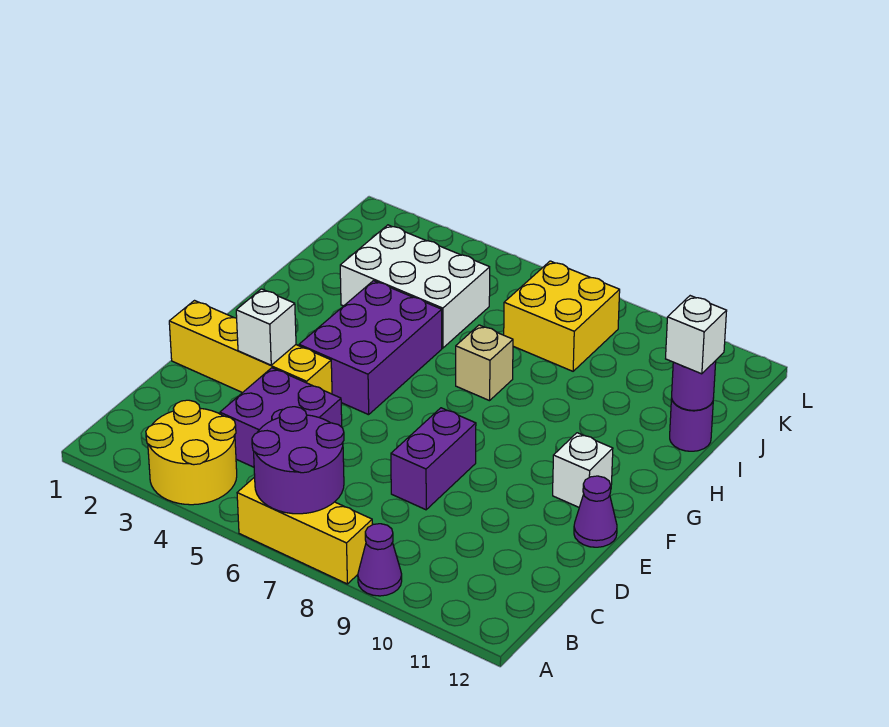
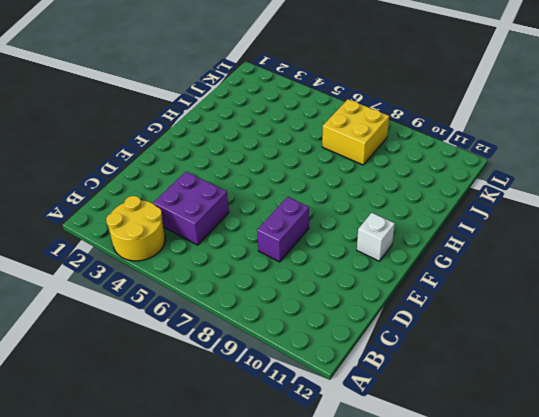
none -> yellow 1x3 brick [237,477,372,584]
none -> purple 1x1 cone [358,524,402,596]
none -> yellow 1x4 brick [169,301,332,394]

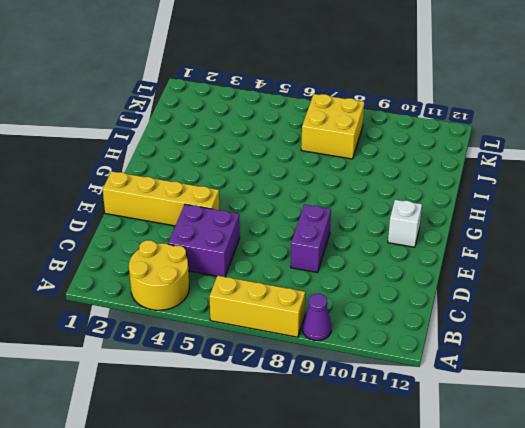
none -> purple 1x1 cone [574,476,617,547]
none -> purple 2x3 brick [299,281,442,415]
none -> tan 1x1 brick [456,325,513,401]

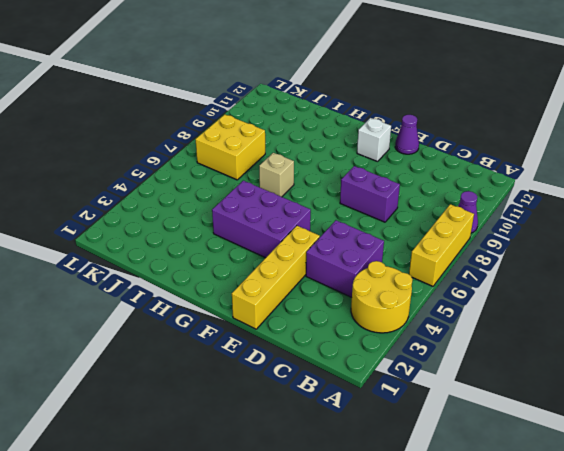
none -> white 2x3 brick [340,225,490,348]
none -> purple 1x1 round brick [670,398,713,451]
none -> purple 2x2 round brick [252,407,344,514]

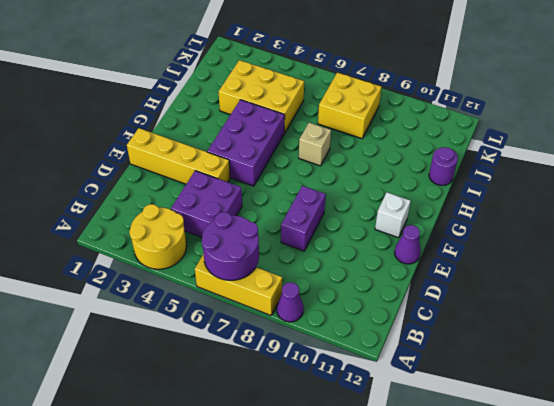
yellow 2x3 brick [219,60,304,133] -> white 2x3 brick [340,225,490,348]
none -> white 1x1 brick [236,289,296,365]
none -> purple 1x1 round brick [672,361,716,410]
none -> white 1x1 brick [666,296,727,374]

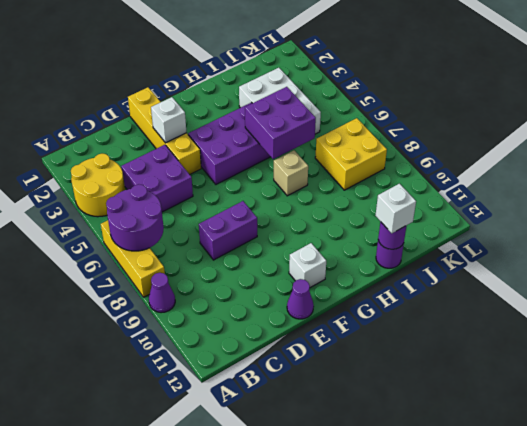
purple 2x2 brick [245,87,316,159] -> none

